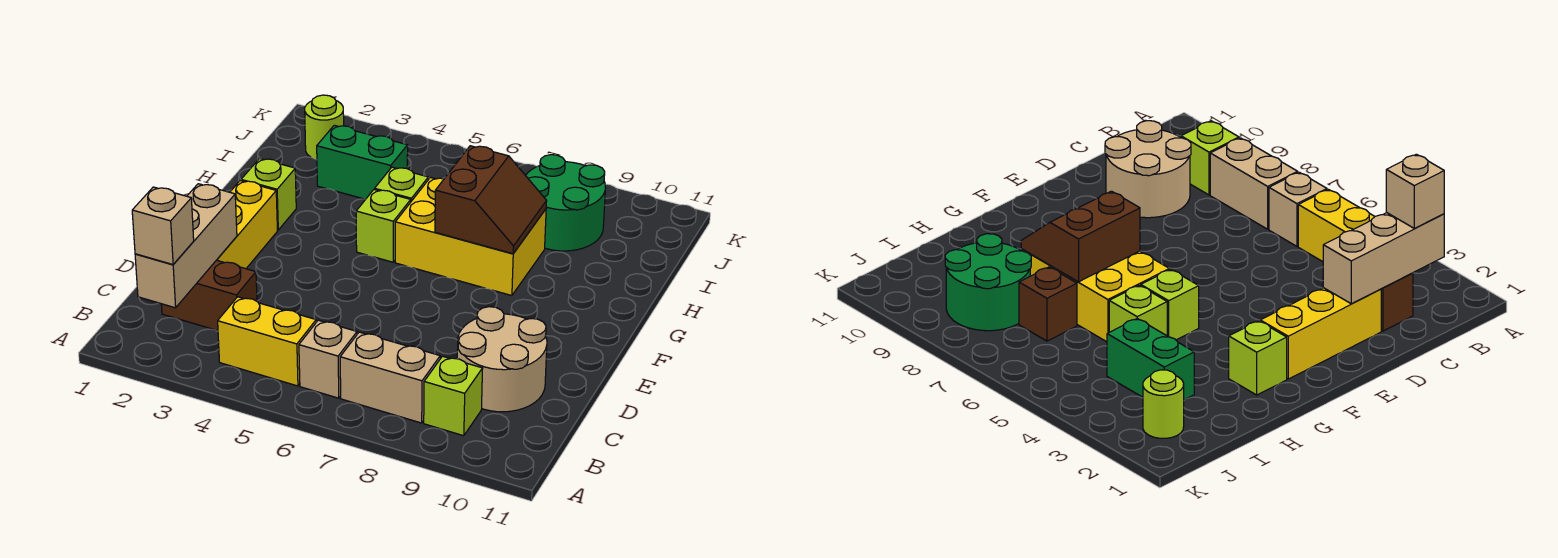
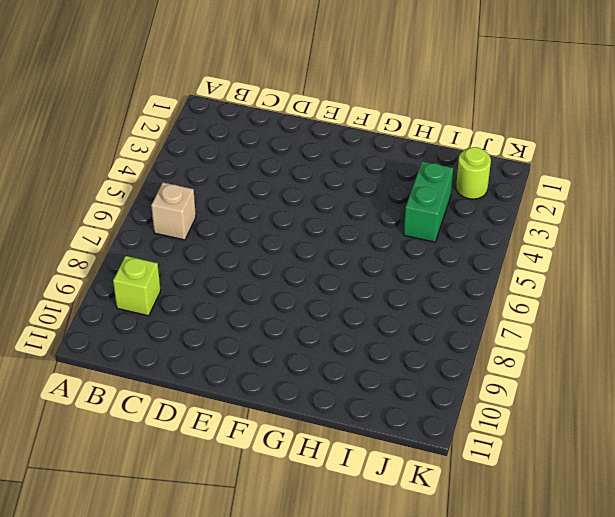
none -> yellow 1x2 brick [218,297,316,386]
none -> tan 1x2 brick [340,332,440,423]
none -> brown 1x2 brick [161,260,257,331]

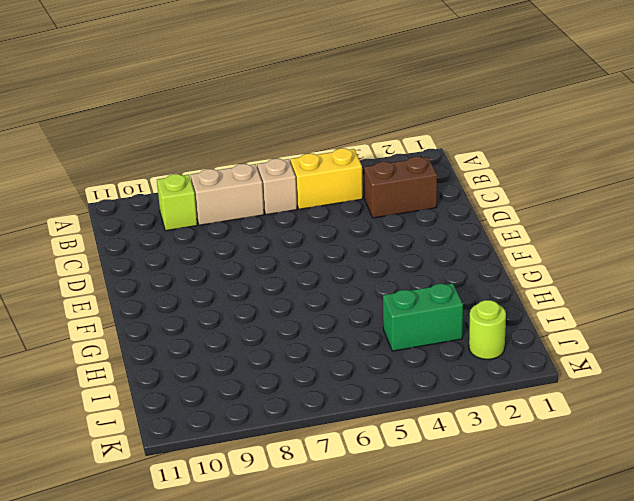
none -> tan 2x2 round brick [457,307,547,412]
none -> yellow 1x3 brick [217,181,277,269]
none -> lime 1x1 brick [241,158,296,230]

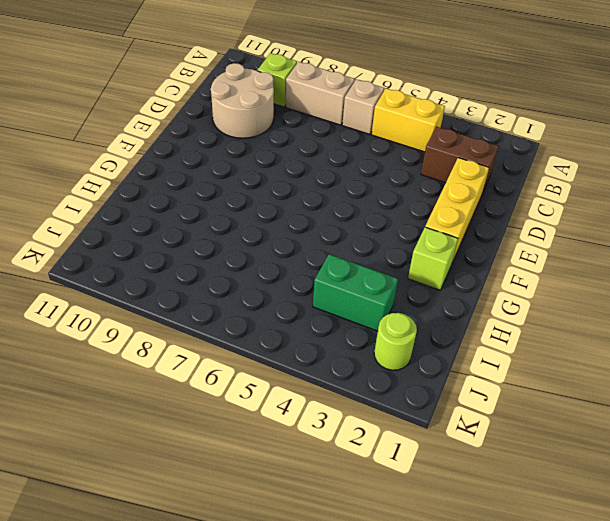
none -> lime 1x1 brick [356,190,411,262]
none -> yellow 2x3 brick [395,178,546,296]
none -> lime 1x1 brick [375,167,428,201]

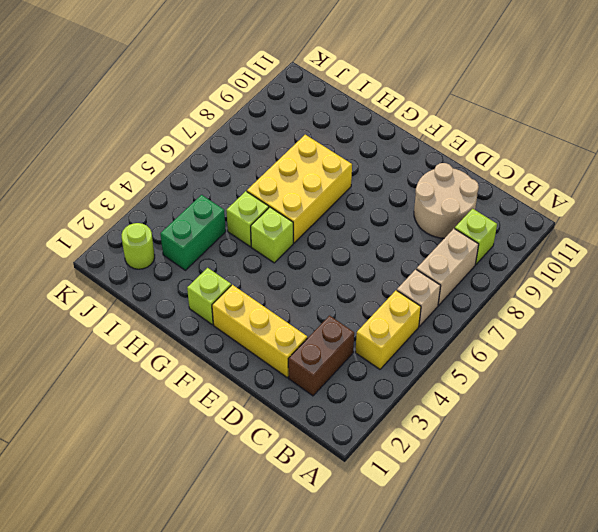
none -> brown 1x1 brick [1019,267,1077,341]
none -> green 2x2 round brick [525,155,606,251]
none -> tan 1x3 brick [135,184,237,308]

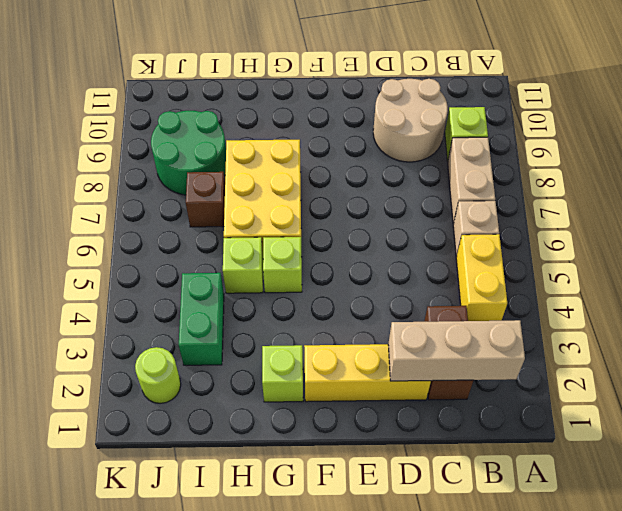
none -> brown 2x2 slope [435,146,547,254]
none -> tan 1x1 brick [132,187,194,265]

